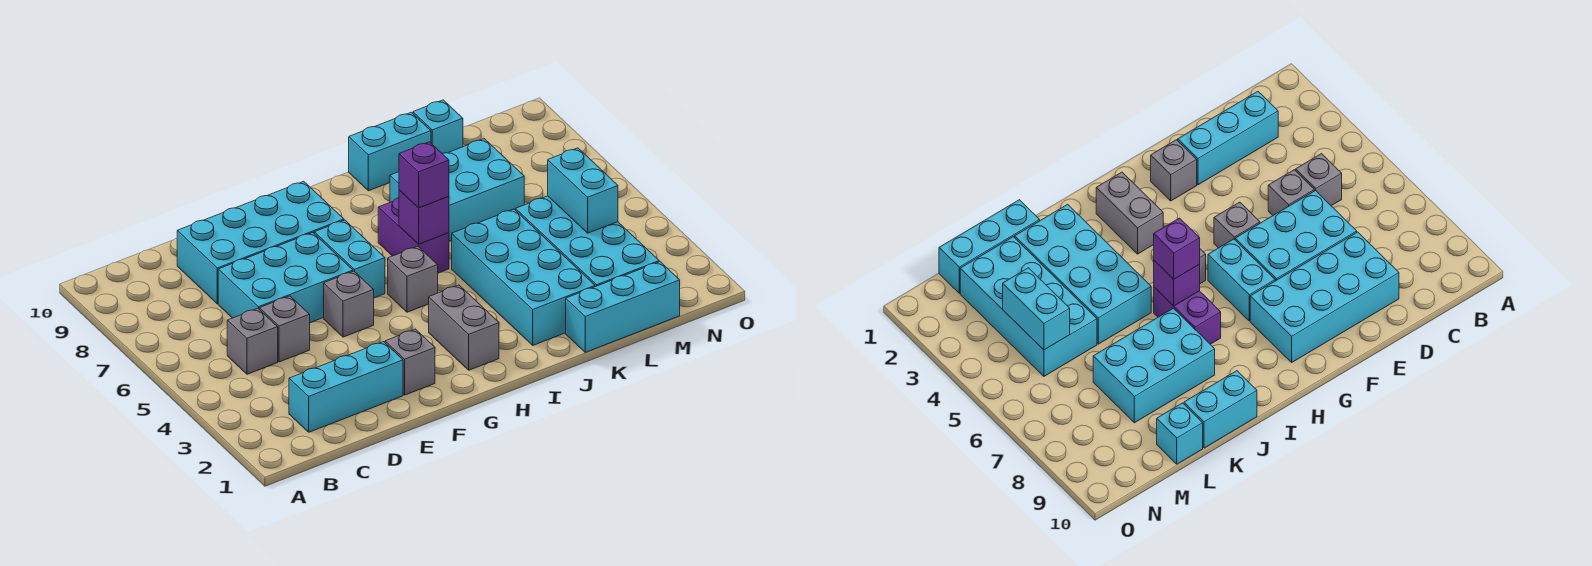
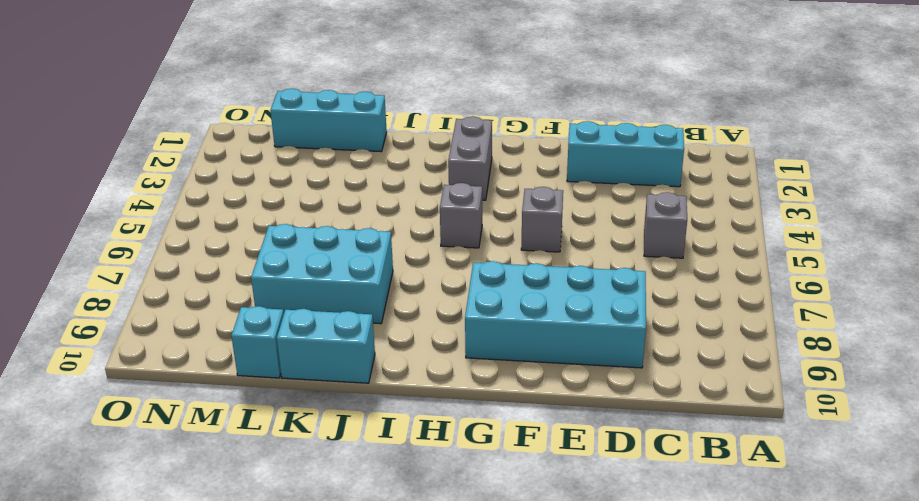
none -> grey 1x1 brick [259,296,310,362]
none -> cyan 2x3 brick [218,233,353,323]
none -> grey 1x1 brick [385,329,435,395]

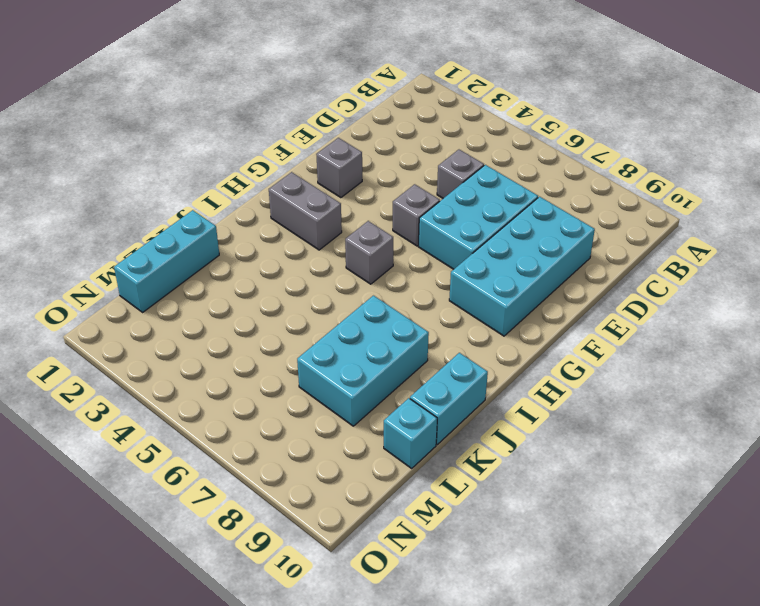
none -> cyan 1x3 brick [289,342,403,432]
none -> grey 1x1 brick [227,308,278,374]
none -> cyan 1x2 brick [314,220,385,298]

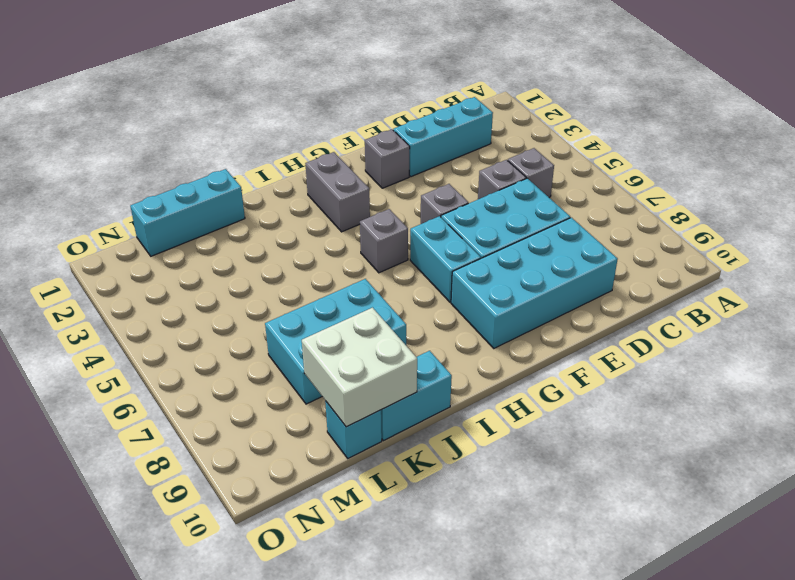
white 2x2 brick [302,308,417,427] -> none
none -> purple 1x2 brick [378,198,449,273]
none -> cyan 2x4 brick [452,209,595,345]
none -> cyan 2x4 brick [516,196,659,287]

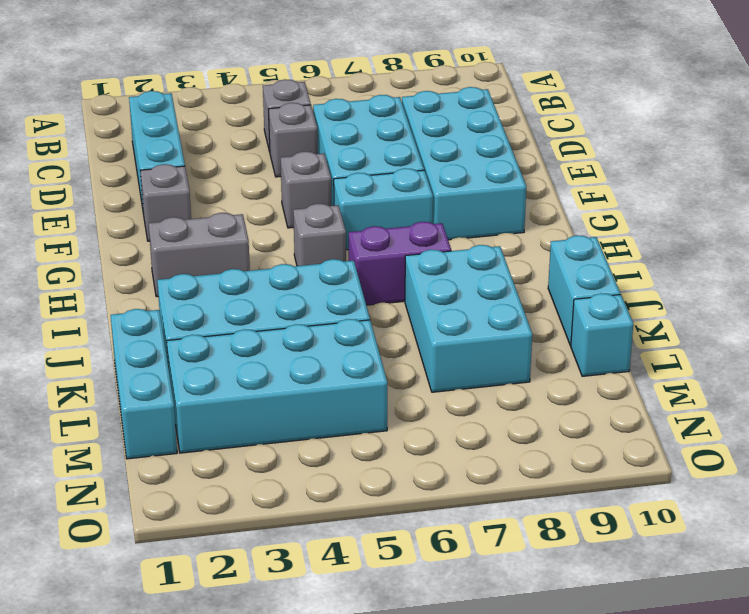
none -> purple 1x1 brick [399,190,449,244]
none -> cyan 1x2 brick [548,148,618,233]
none -> purple 1x1 brick [399,142,449,208]

